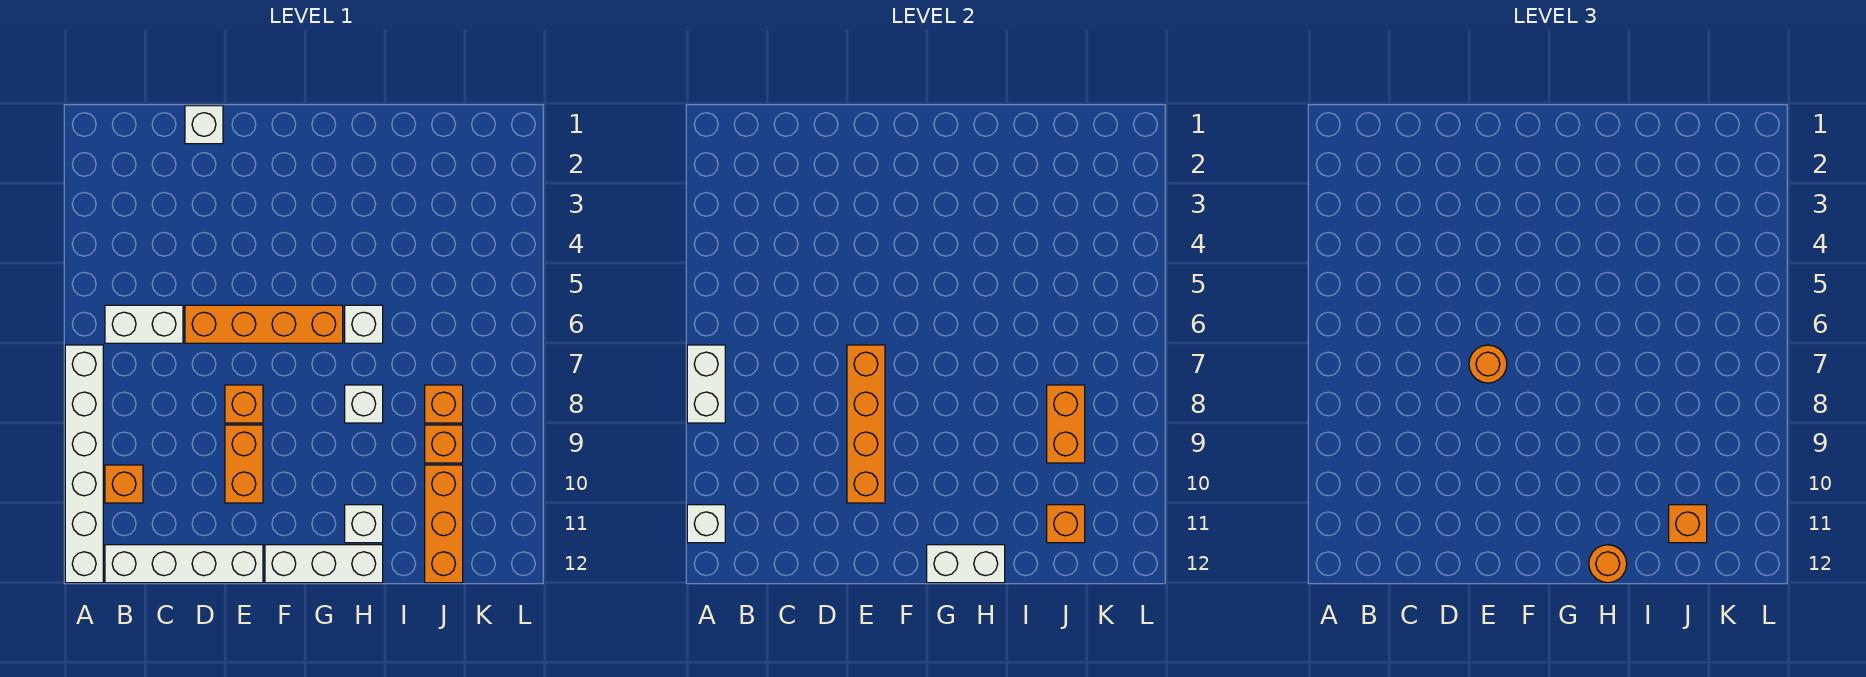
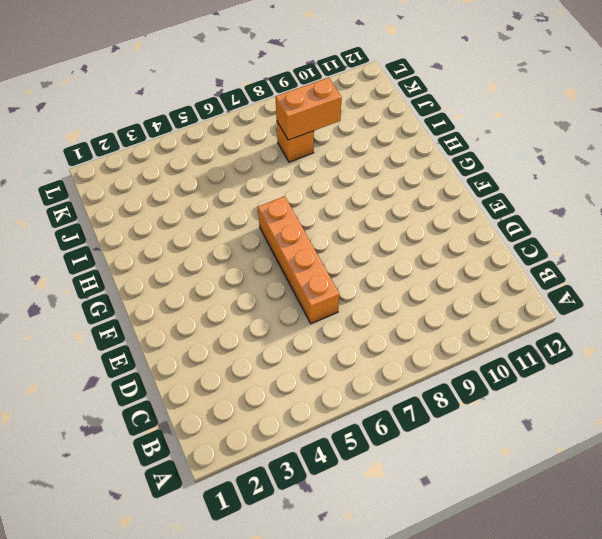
none -> white 1x6 brick [65,345,103,583]
none -> white 1x2 brick [105,305,183,343]
none -> orange 1x1 brick [105,465,143,503]

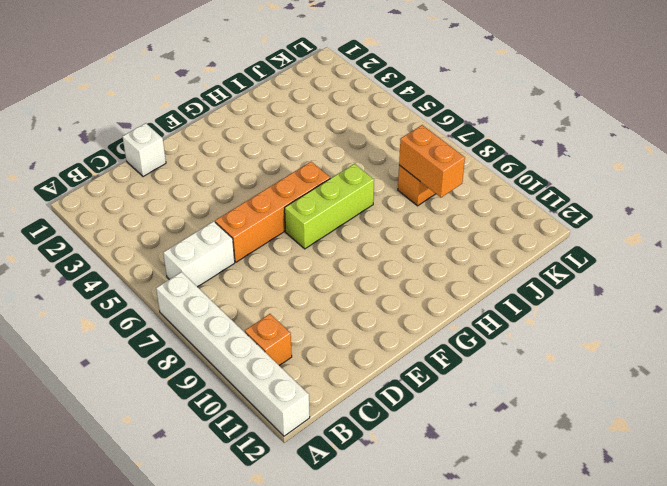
lime 1x3 brick [285,164,374,249] -> none
none -> white 1x4 brick [105,545,263,583]
none -> orange 1x1 brick [225,385,263,423]
none -> orange 1x2 brick [225,425,263,503]

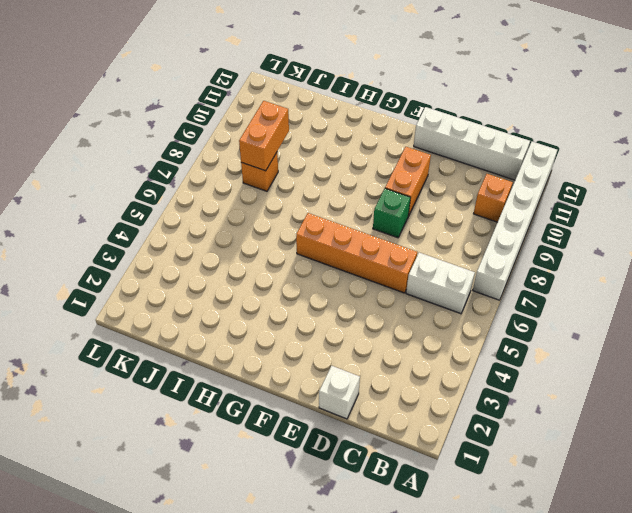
green 1x1 brick [373,189,411,238] -> orange 1x1 brick [225,385,263,423]
none -> white 1x3 brick [265,545,383,583]
none -> white 1x1 brick [345,305,383,343]
none -> white 1x1 brick [345,385,383,423]

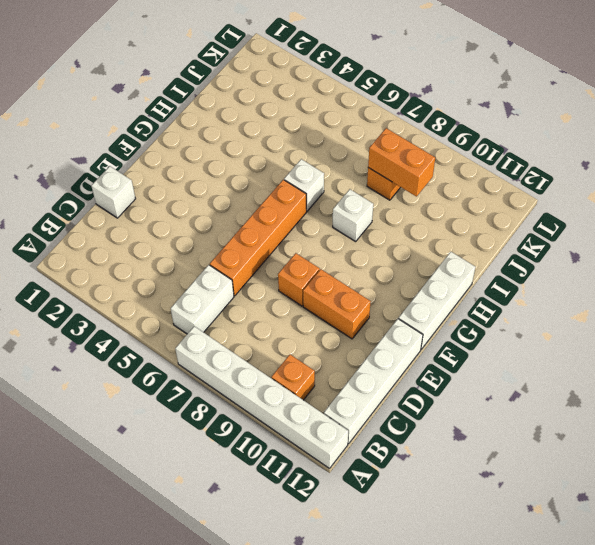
none -> white 1x1 brick [345,505,383,543]
none -> orange 1x1 brick [425,425,463,463]
none -> orange 1x3 brick [425,465,463,583]

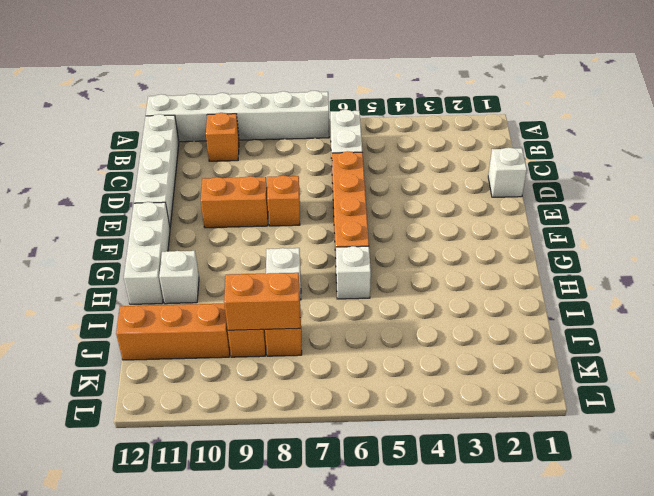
none -> white 1x2 brick [687,345,725,423]
none -> white 1x1 brick [687,505,725,543]
none -> orange 1x4 brick [847,345,885,503]

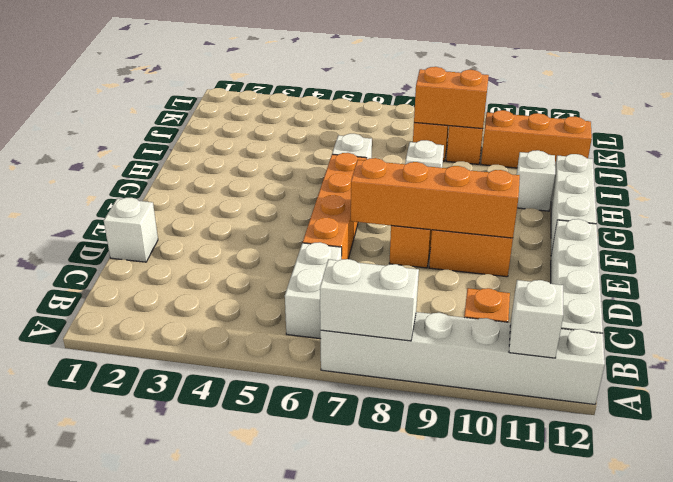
none -> white 1x2 brick [927,545,1005,583]
none -> orange 1x1 brick [1047,505,1085,543]
none -> orange 1x1 round brick [1469,345,1507,383]

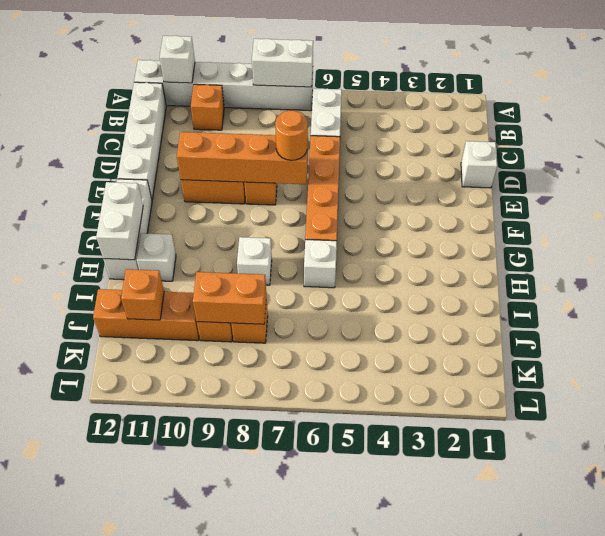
none -> orange 1x1 round brick [1589,545,1627,583]
none -> orange 1x1 brick [1669,505,1707,543]

